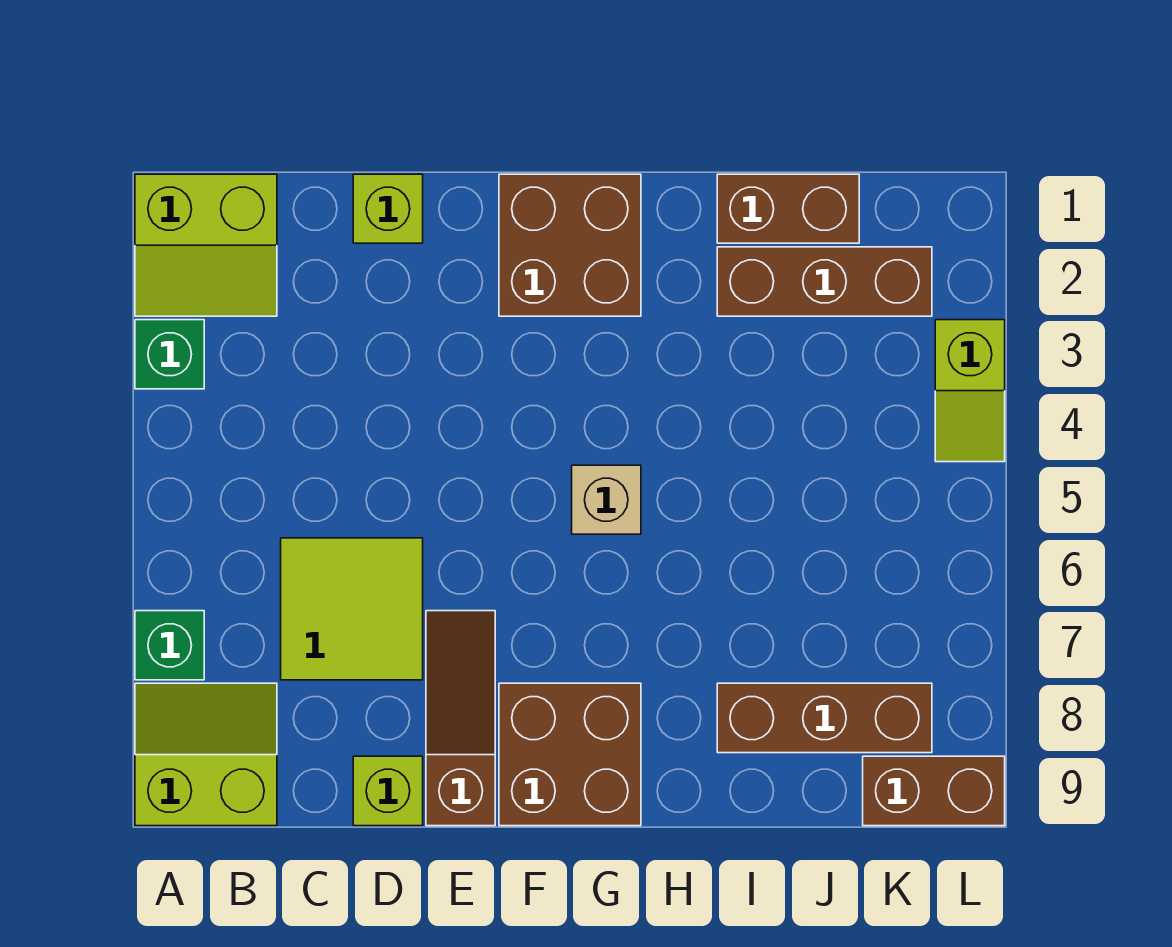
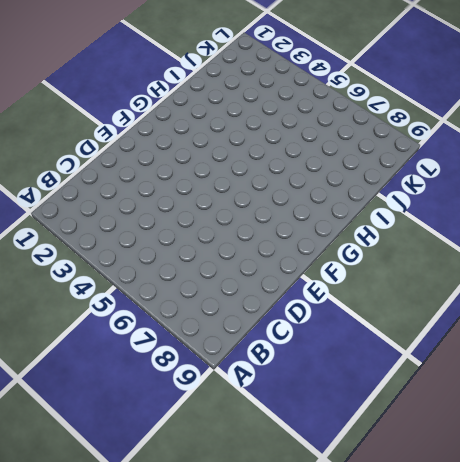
none -> lime 2x2 slope [135,174,277,316]
none -> green 1x1 brick [135,320,204,389]
none -> green 1x1 brick [135,611,204,680]

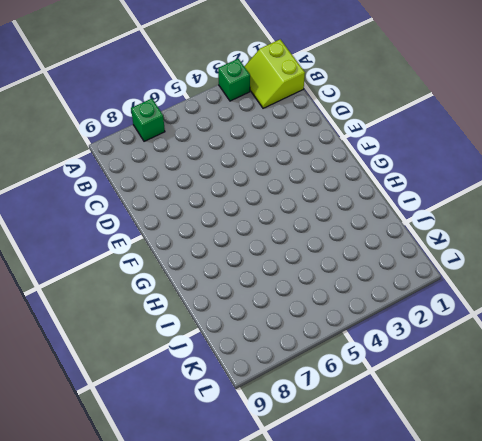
none -> lime 2x2 slope [135,683,277,826]
none -> lime 2x2 tile [281,538,423,680]
none -> lime 1x1 brick [353,174,423,243]

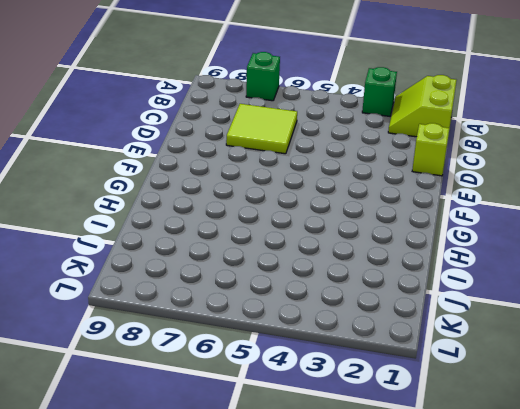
none -> lime 2x2 slope [135,683,277,826]
none -> lime 1x1 brick [353,756,423,826]
none -> brown 1x3 slope [426,611,495,826]

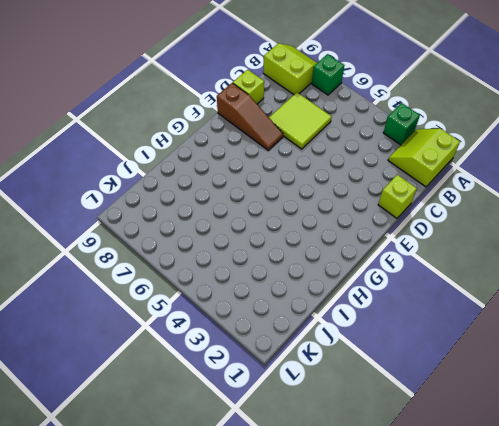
lime 2x2 slope [263,43,317,95] -> lime 2x2 slope turned to [135,683,277,826]
none -> brown 2x2 brick [499,174,641,316]
none -> brown 2x2 brick [499,683,641,826]
none -> tan 1x1 brick [572,465,641,534]

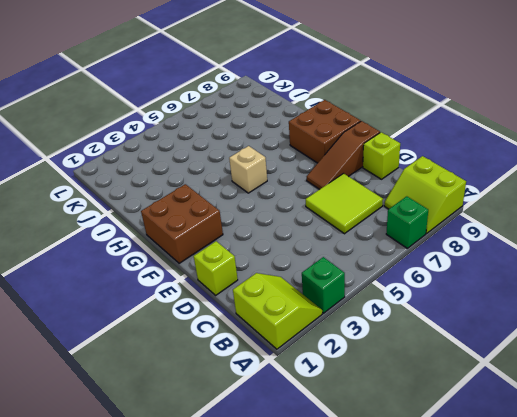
none -> brown 1x2 brick [717,174,859,243]
none -> brown 1x3 brick [717,247,932,316]
none -> brown 1x3 brick [717,683,932,753]

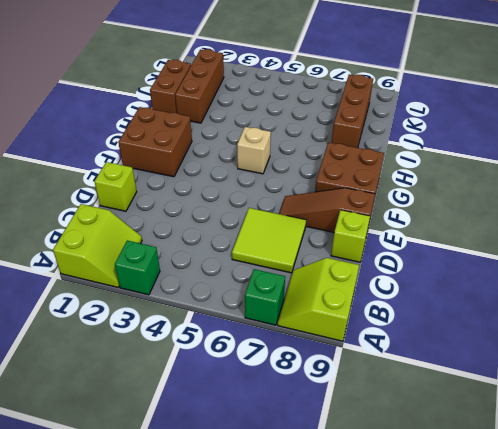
none -> brown 1x2 brick [863,756,1005,826]
none -> lime 1x2 slope [935,320,1005,462]

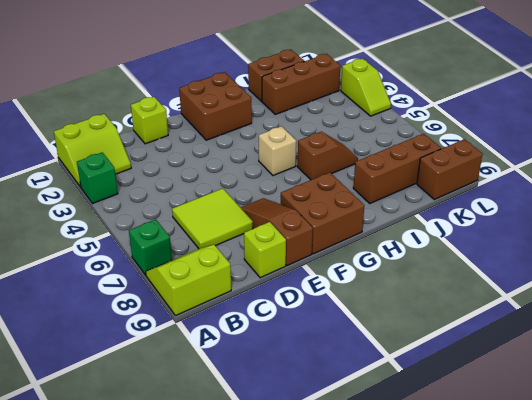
brown 1x2 slope [297,132,358,180] -> none

